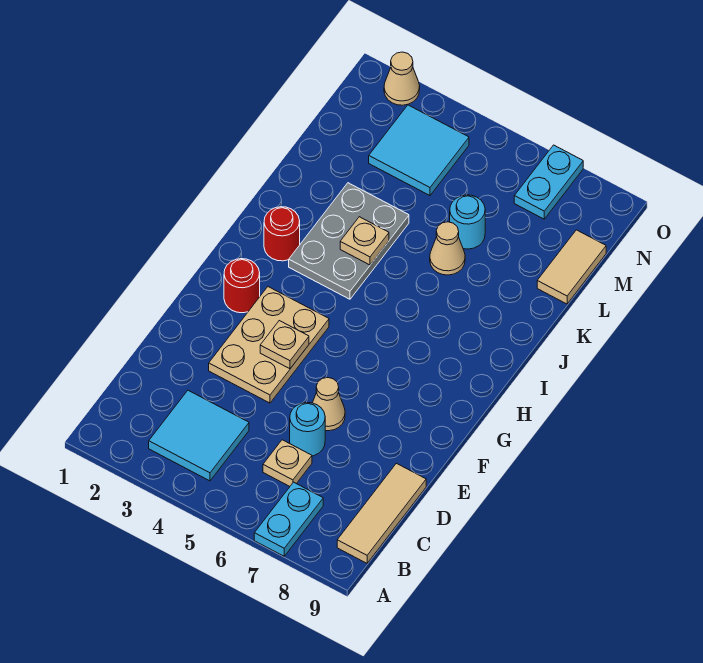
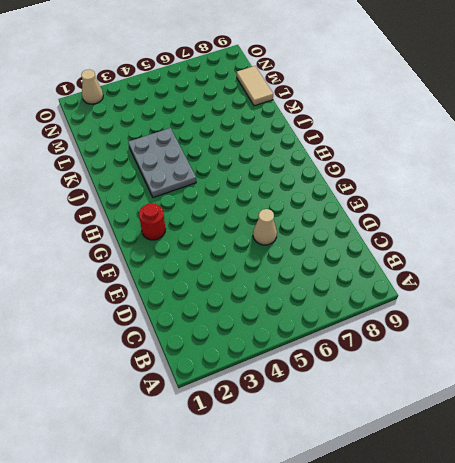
none -> cyan 1x2 plate [254,482,323,556]
none -> cyan 2x2 tile [149,390,249,481]
none -> tan 1x3 tile [337,463,426,563]

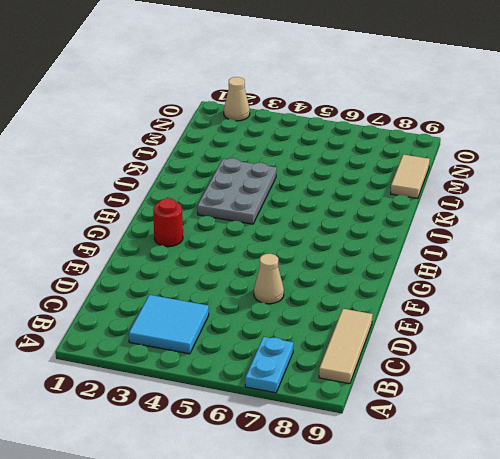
none -> tan 1x1 plate [263,440,312,486]
none -> cyan 1x1 round brick [290,403,325,456]
none -> tan 2x3 plate [209,287,329,403]

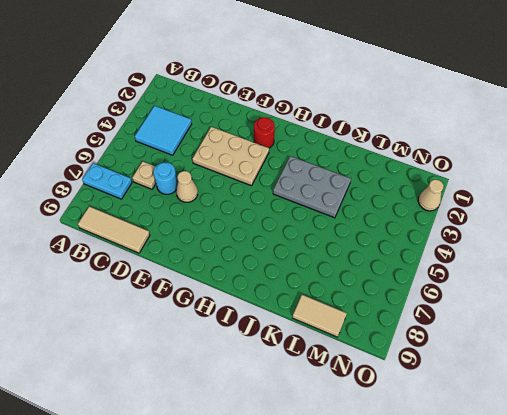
none -> red 1x1 round brick [264,207,300,261]
none -> tan 1x1 cone [430,222,465,275]
none -> cyan 1x1 round brick [450,195,485,249]

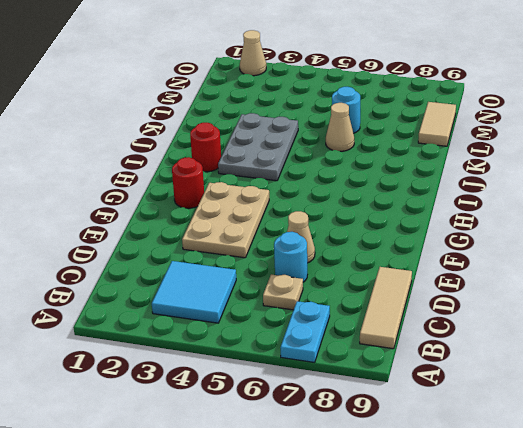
none -> cyan 2x2 tile [369,105,469,196]
none -> cyan 1x2 plate [514,145,583,219]
none -> tan 1x1 plate [260,321,309,369]

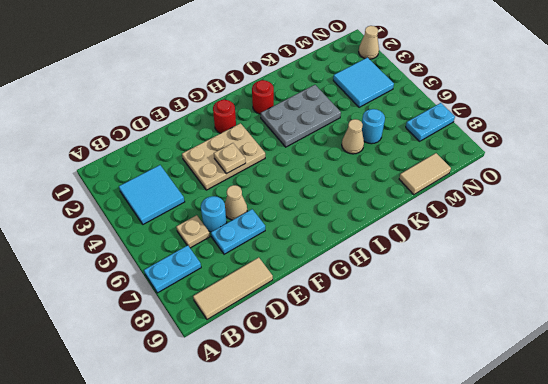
cyan 1x2 plate [211,209,265,254] -> none
none -> tan 1x1 plate [340,217,389,265]

